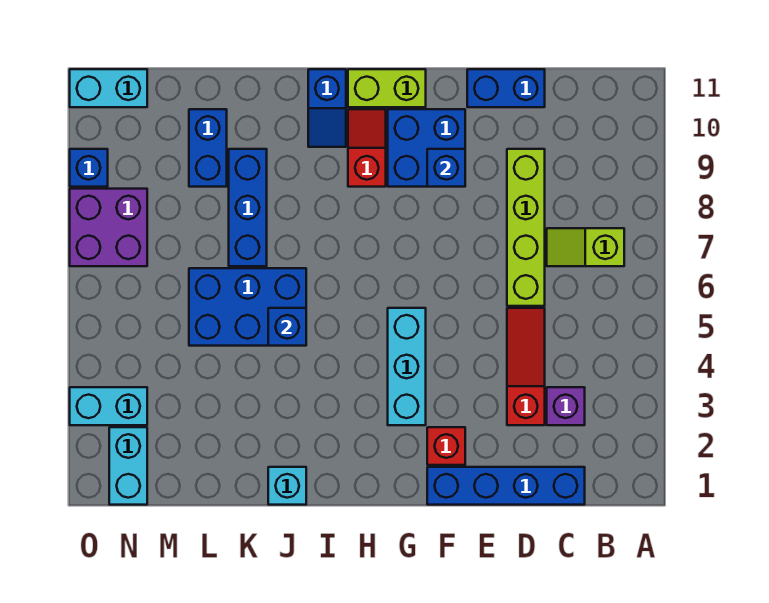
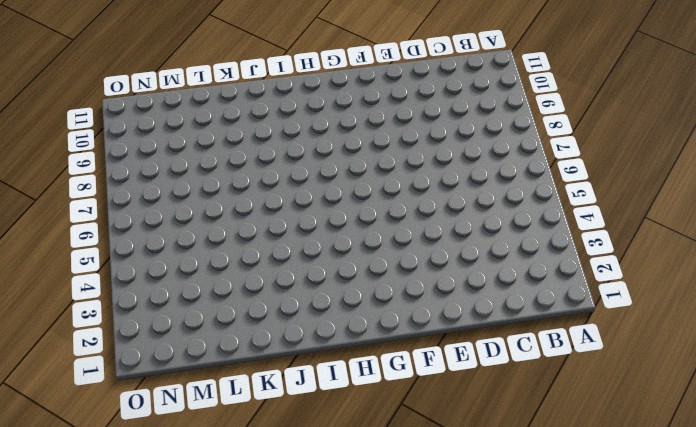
none -> lime 1x2 slope [547,228,624,266]
none -> blue 1x4 brick [427,467,585,505]
none -> purple 1x1 brick [547,387,585,425]

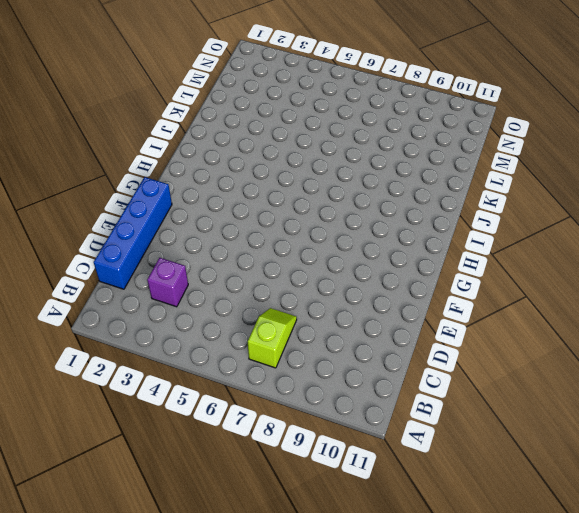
none -> red 1x3 slope [507,308,545,425]
none -> lime 1x4 brick [507,149,545,306]
none -> blue 1x2 brick [467,69,545,107]

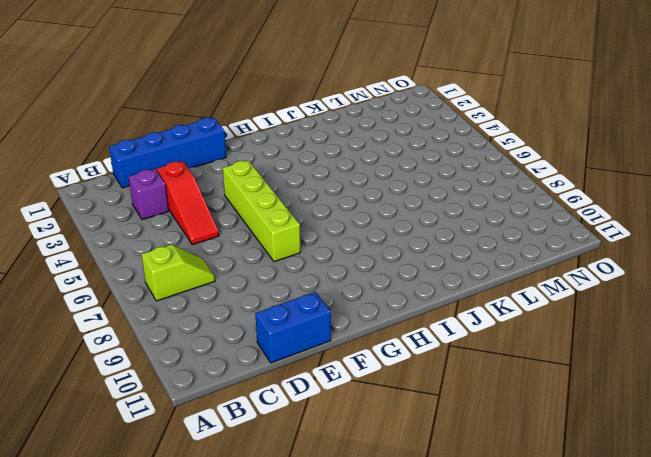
lime 1x4 brick [223,160,300,262] -> lime 1x4 brick moved to [507,149,545,306]
none -> red 1x1 brick [427,427,465,465]
none -> blue 2x2 brick [388,109,465,187]
none -> cyan 1x3 brick [388,308,426,425]

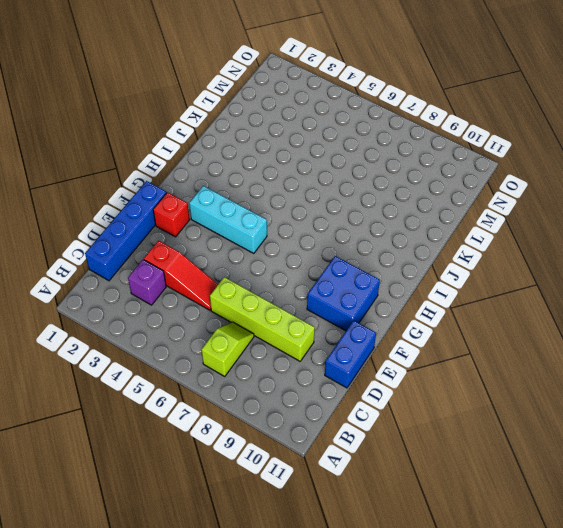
none -> lime 1x2 brick [348,69,426,107]
none -> red 1x2 slope [348,109,386,187]
none -> blue 1x2 slope [308,69,346,147]

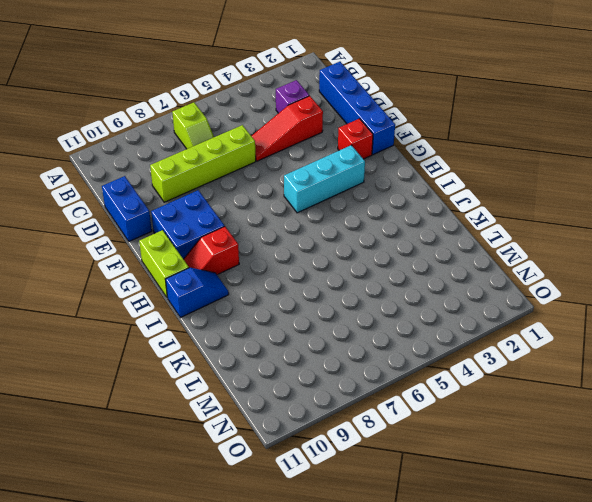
none -> cyan 1x1 brick [268,467,306,505]
none -> blue 2x3 brick [189,268,306,346]
none -> blue 1x3 brick [229,149,267,266]

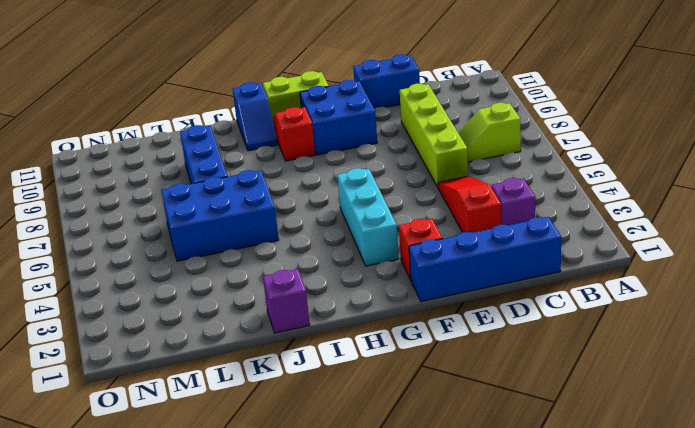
purple 1x1 brick [263,269,310,333] -> cyan 1x1 brick [268,467,306,505]
none -> blue 1x2 brick [189,109,227,187]
none -> cyan 1x2 brick [109,427,147,505]
none -> cyan 1x2 brick [70,387,147,425]

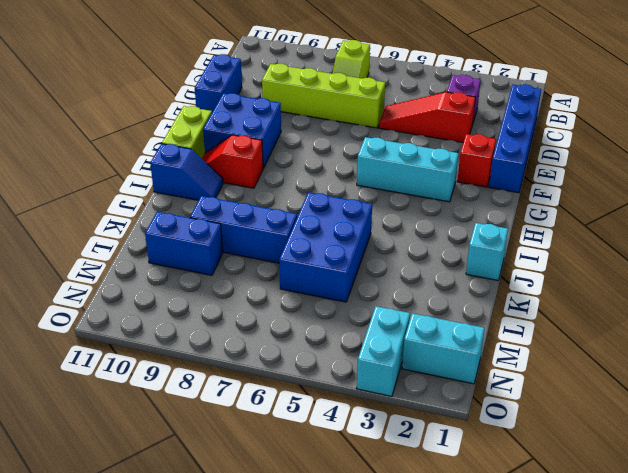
none -> purple 2x2 brick [70,189,147,266]
none -> cyan 1x2 brick [70,69,147,107]
none -> blue 1x1 brick [70,149,108,187]

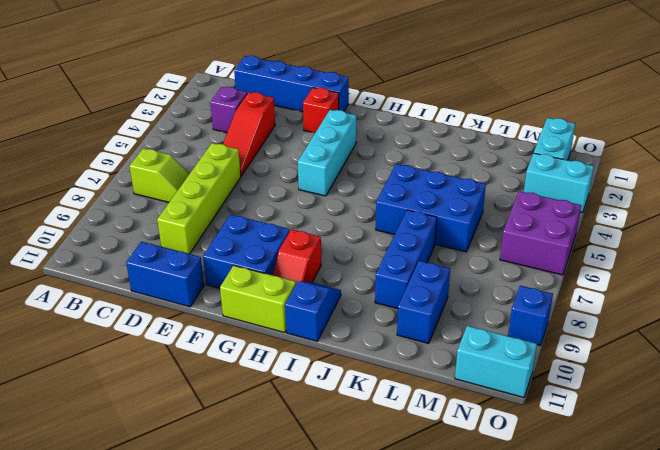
purple 2x2 brick [500,191,581,275] -> purple 2x2 brick moved to [70,189,147,266]
none -> cyan 1x1 brick [268,467,306,505]
none -> blue 1x1 brick [427,149,465,187]
none -> blue 1x1 brick [268,308,306,346]

